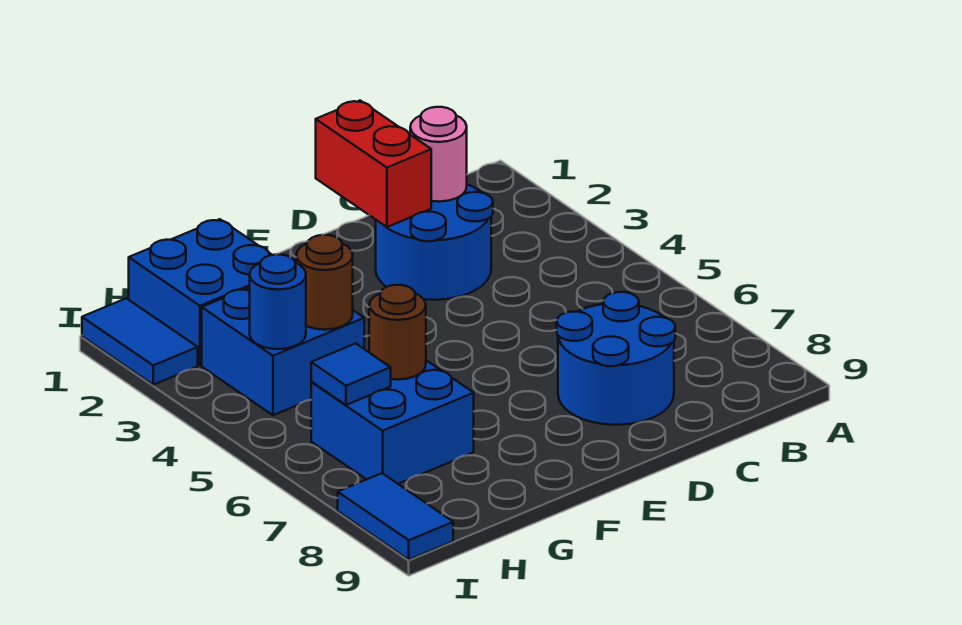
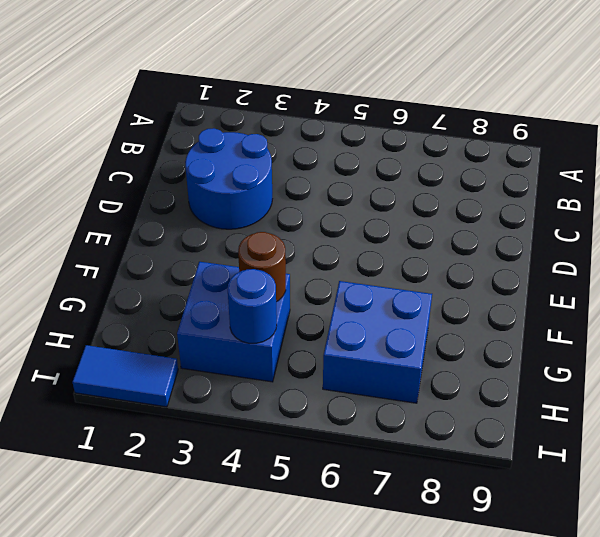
none -> blue 2x2 round brick [557,292,675,425]
none -> blue 2x2 brick [129,219,272,365]
none -> blue 1x2 tile [338,473,453,560]

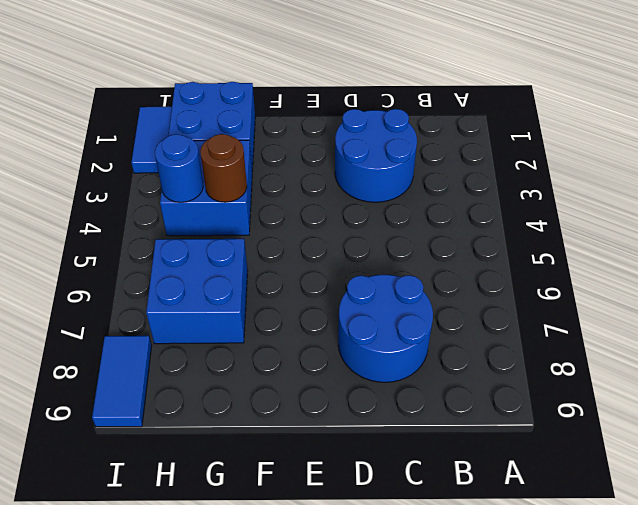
none -> pink 1x1 round brick [410,107,467,202]
none -> red 1x2 brick [316,101,431,227]
none -> brown 1x1 round brick [369,285,426,380]

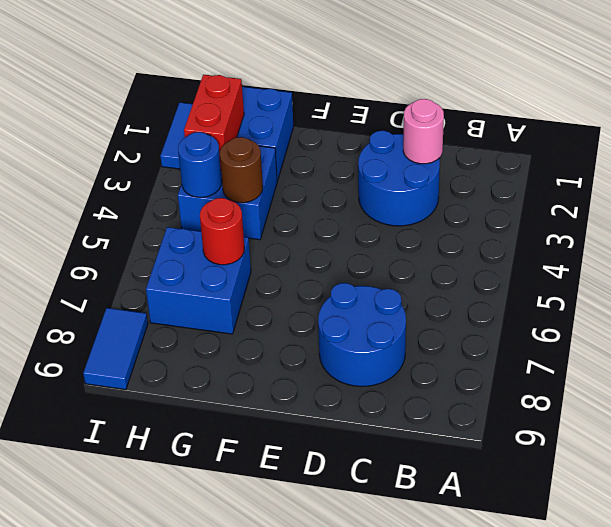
red 1x1 round brick [200,198,244,265] -> brown 1x1 round brick [369,285,426,380]
red 1x2 brick [184,75,244,166] -> red 1x2 brick moved to [316,101,431,227]
none -> blue 1x1 tile [311,344,391,405]

